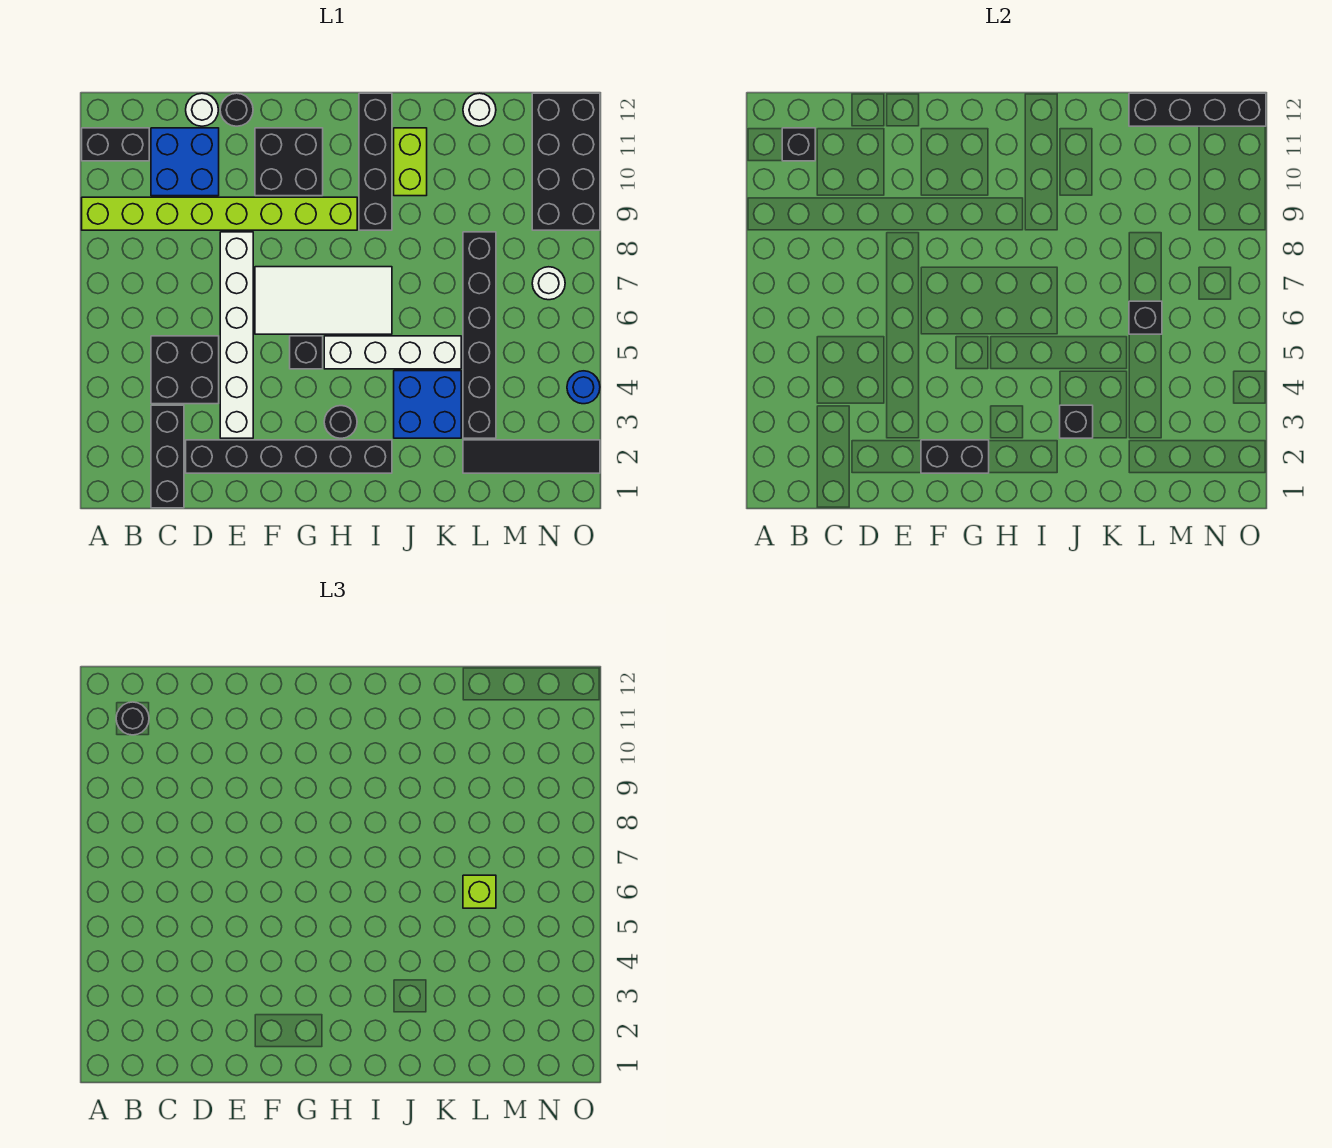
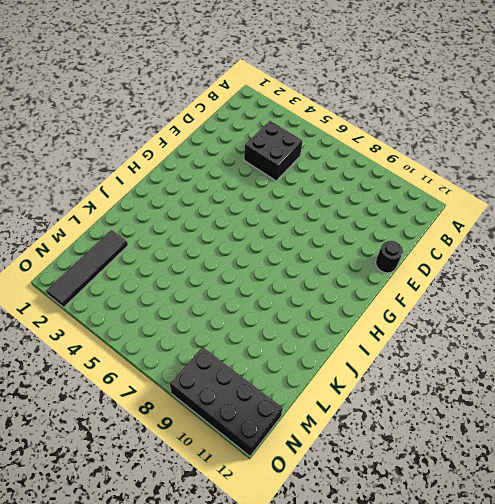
none -> lime 1x8 brick [82,197,357,230]
none -> black 1x2 brick [82,128,149,161]
none -> black 1x3 brick [151,405,184,508]
none -> blue 2x2 brick [151,128,219,196]

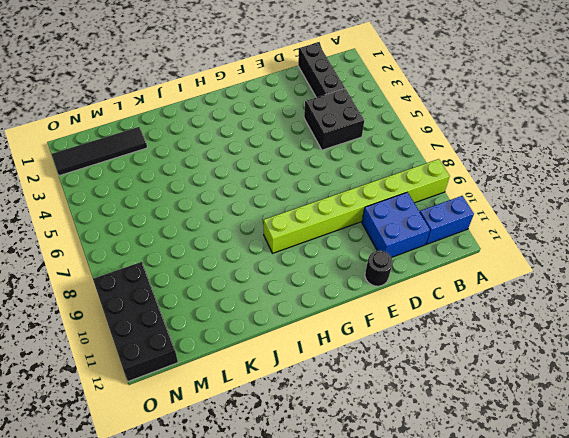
blue 1x2 brick [420,196,474,244] -> black 1x2 brick [82,128,149,161]
none -> black 1x6 brick [186,440,392,473]
none -> white 1x1 round brick [186,93,218,126]
none -> white 1x6 brick [220,232,253,438]
none -> white 2x4 tile [255,267,392,334]

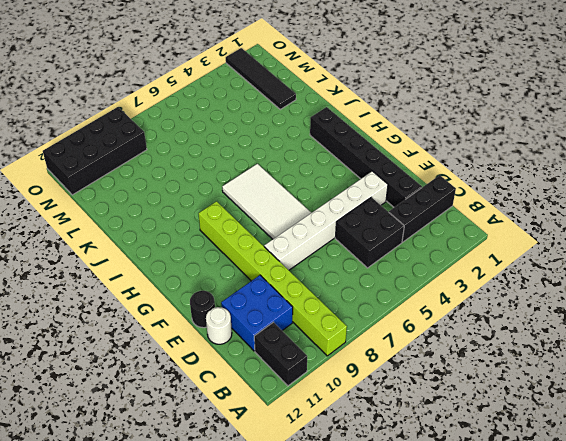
none -> black 2x2 brick [255,128,323,196]
none -> black 1x1 brick [290,336,323,369]
none -> black 1x1 round brick [324,406,357,438]
none -> white 1x4 brick [324,336,461,369]

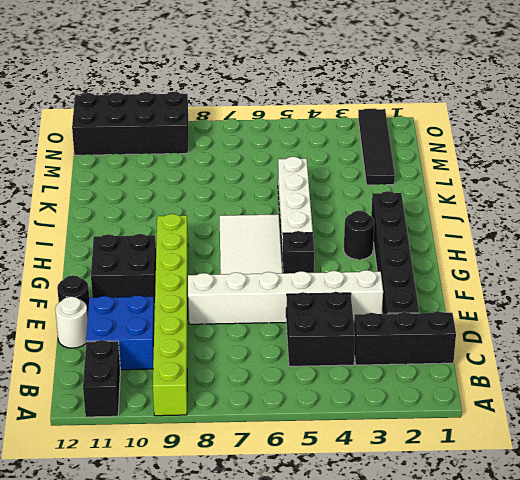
none -> black 1x4 brick [359,93,392,230]
none -> blue 2x2 brick [394,371,461,438]
none -> lime 1x2 brick [394,128,427,196]
none -> black 1x6 brick [463,232,496,438]

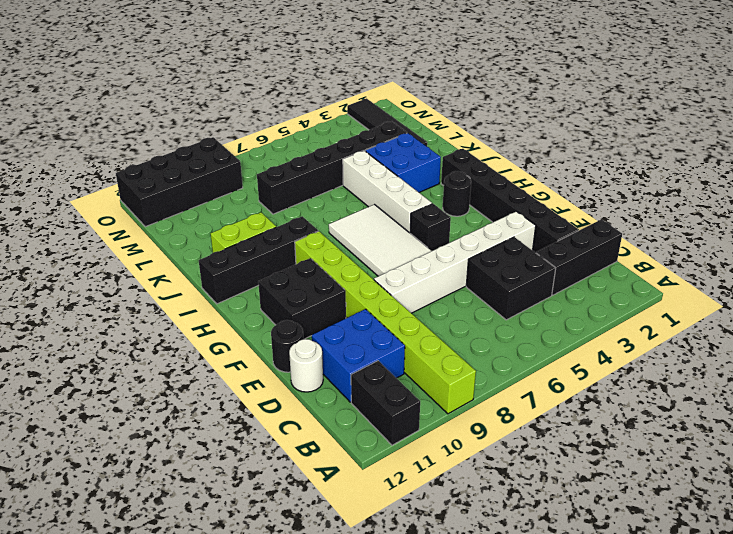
none -> white 1x1 round brick [463,93,496,126]
none -> white 1x1 round brick [532,267,565,300]
none -> blue 1x1 round brick [567,371,600,404]
none -> black 1x1 brick [782,128,815,161]

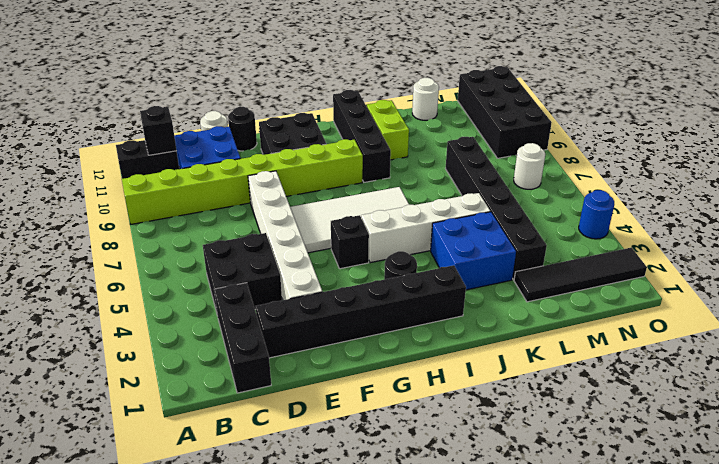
none -> black 1x2 brick [921,440,989,473]
none -> black 1x1 brick [1060,405,1093,438]
none -> black 1x1 brick [1129,301,1162,334]
none -> black 1x4 brick [1129,93,1266,126]

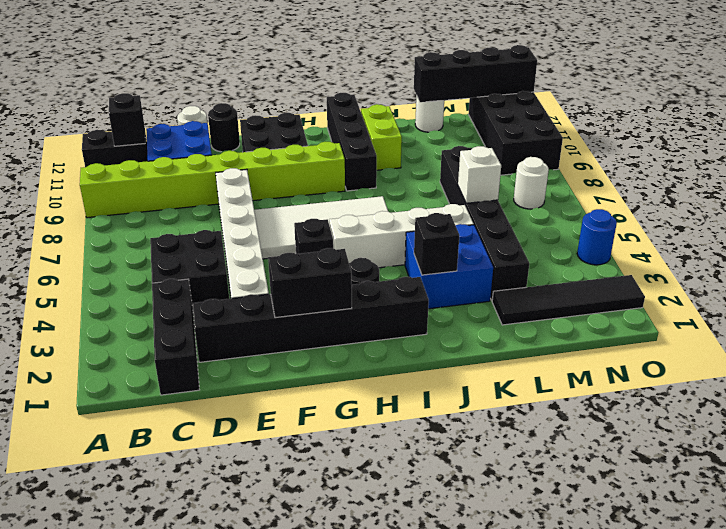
white 1x1 brick [458,146,501,203] -> black 1x1 brick [1129,301,1162,334]
none -> black 1x1 round brick [116,702,149,735]
none -> lime 1x1 brick [463,875,496,908]

